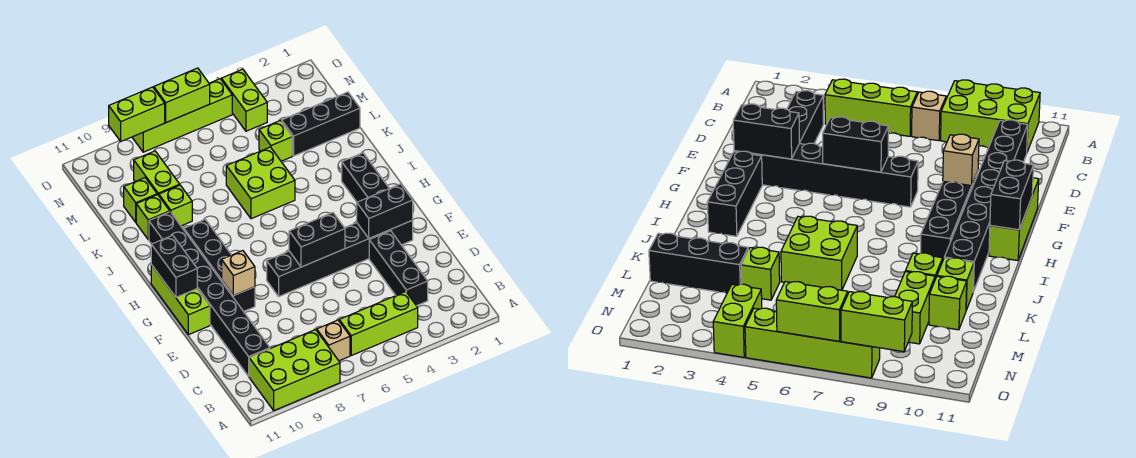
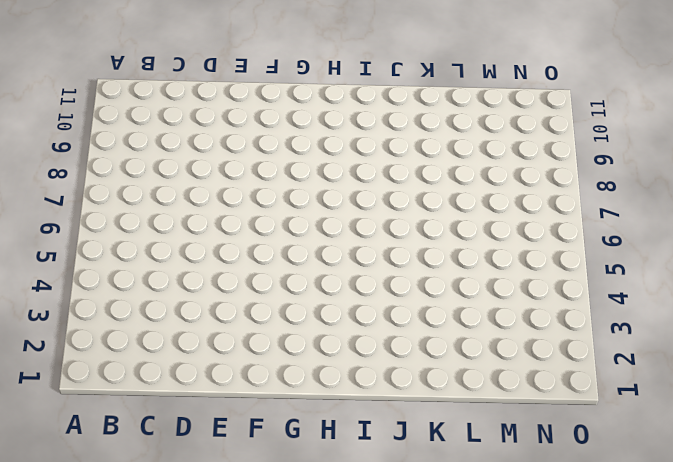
none -> lime 2x3 brick [249,330,340,410]
none -> lime 1x3 brick [339,292,418,355]
none -> tan 1x1 brick [317,320,350,361]

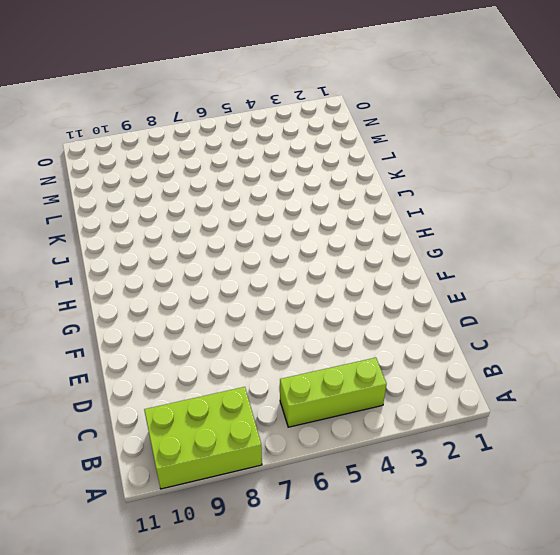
none -> tan 1x1 brick [317,320,350,361]
none -> black 1x3 brick [369,231,428,306]
none -> black 1x8 brick [149,212,270,376]

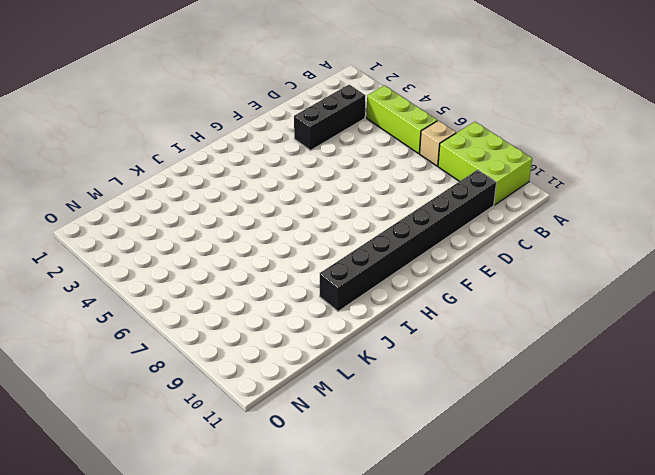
none -> black 1x6 brick [267,220,413,296]
none -> black 1x4 brick [184,220,255,311]
none -> lime 1x3 brick [151,265,210,335]

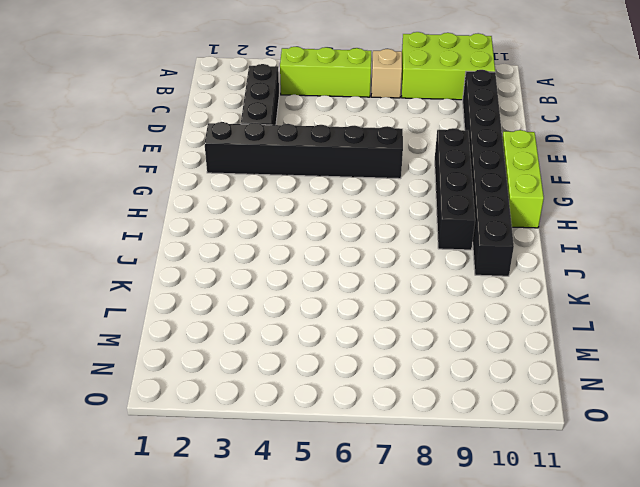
none -> black 1x3 brick [342,153,389,202]
none -> lime 2x2 brick [226,147,295,219]
none -> lime 1x1 brick [159,185,192,226]

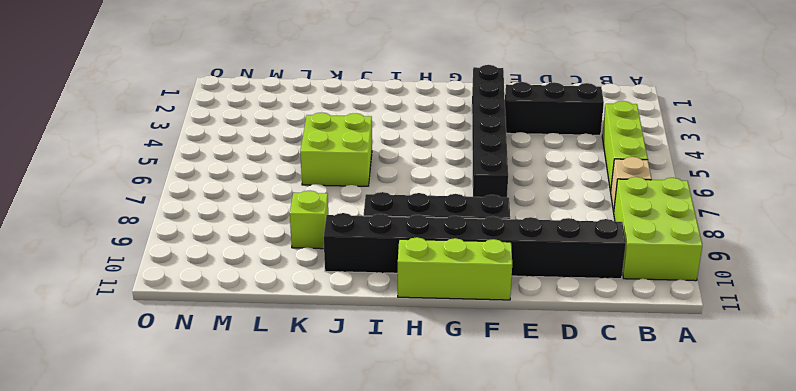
none -> black 1x3 brick [342,153,389,202]
none -> lime 1x1 brick [136,195,170,240]
none -> black 1x3 brick [282,92,360,156]

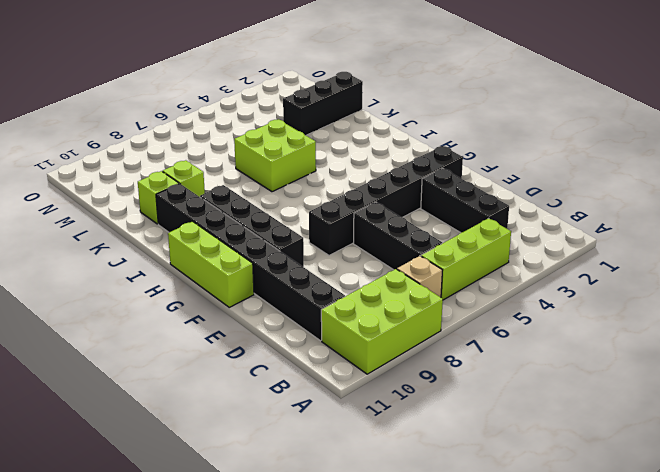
black 1x3 brick [354,202,442,270] -> black 1x3 brick moved to [342,153,389,202]
none -> lime 1x1 brick [259,121,292,161]
none -> lime 1x2 brick [134,151,180,196]
none -> lime 1x1 brick [124,178,157,222]

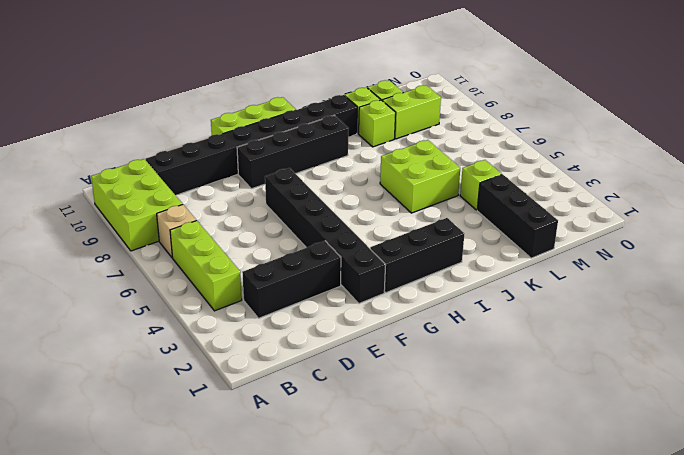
none -> lime 1x2 brick [221,69,267,131]
none -> lime 1x4 brick [132,79,232,152]
none -> black 1x2 brick [357,184,413,238]

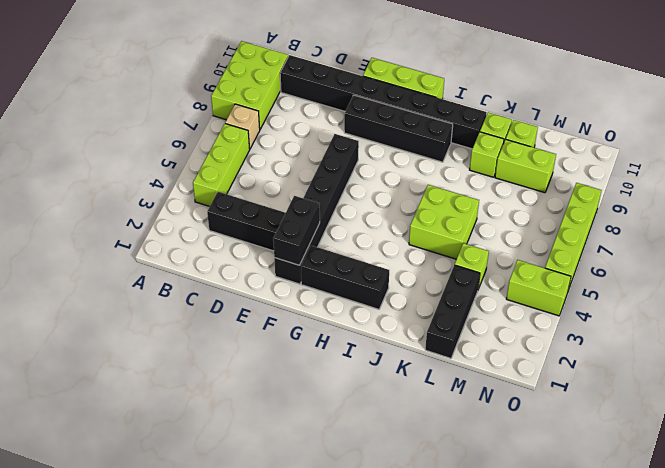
none -> black 1x2 brick [289,213,345,267]
none -> tan 1x1 brick [222,251,255,296]
none -> black 1x2 brick [151,235,197,297]

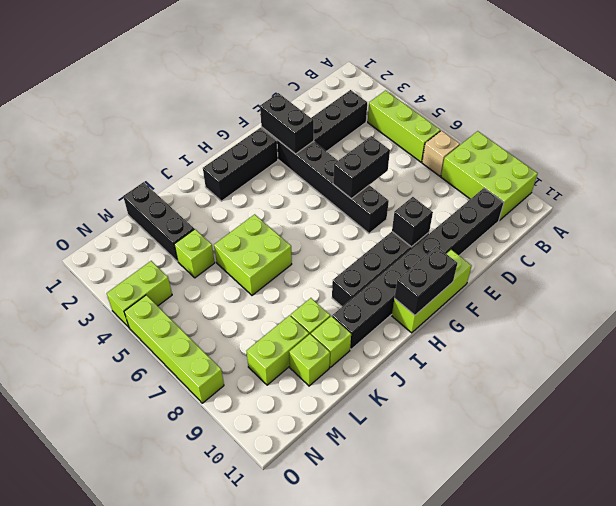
black 1x2 brick [333,136,390,199] -> black 1x2 brick turned to [289,213,345,267]
black 1x1 brick [392,197,433,247] -> tan 1x1 brick [222,251,255,296]
none -> lime 1x2 brick [154,68,210,122]
none -> lime 1x2 brick [109,87,165,141]

